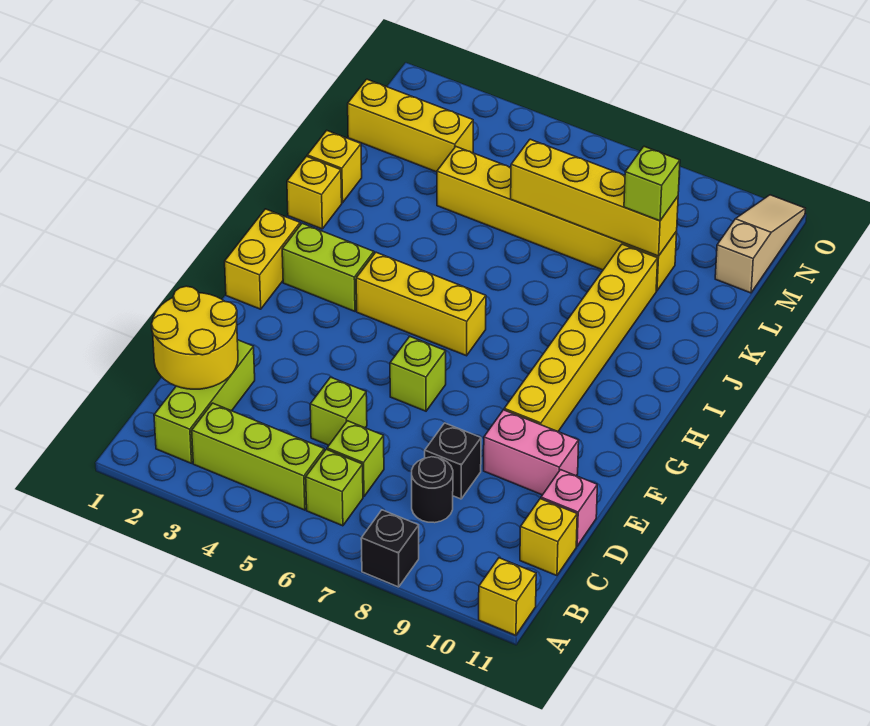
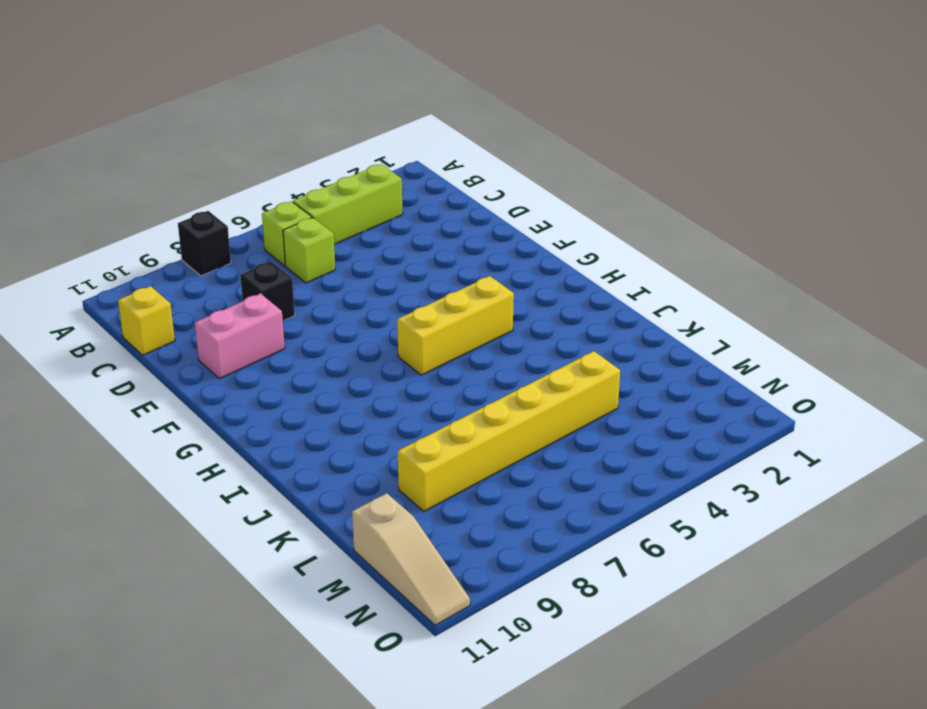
none -> yellow 1x1 brick [479,558,536,635]
none -> lime 1x3 brick [154,340,255,463]
none -> black 1x1 round brick [412,457,453,523]

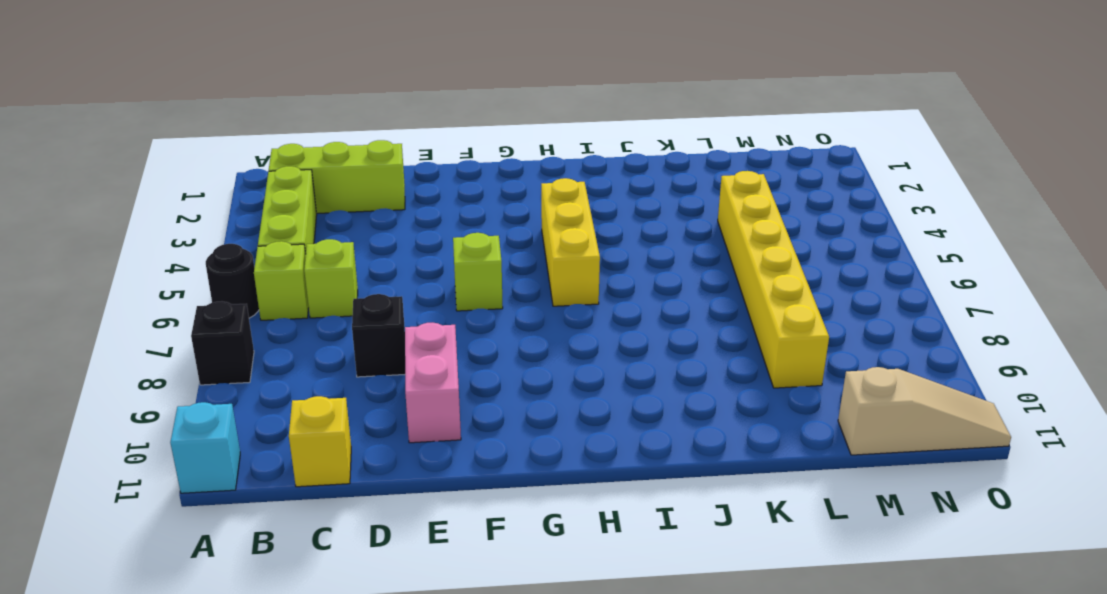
black 1x1 round brick [206,244,259,318] -> black 1x1 round brick moved to [412,457,453,523]
cyan 1x1 brick [170,402,240,493] -> yellow 1x1 brick [479,558,536,635]
none -> lime 1x1 brick [310,377,367,445]
none -> pink 1x1 brick [541,470,597,546]
none -> yellow 1x6 brick [504,244,658,431]

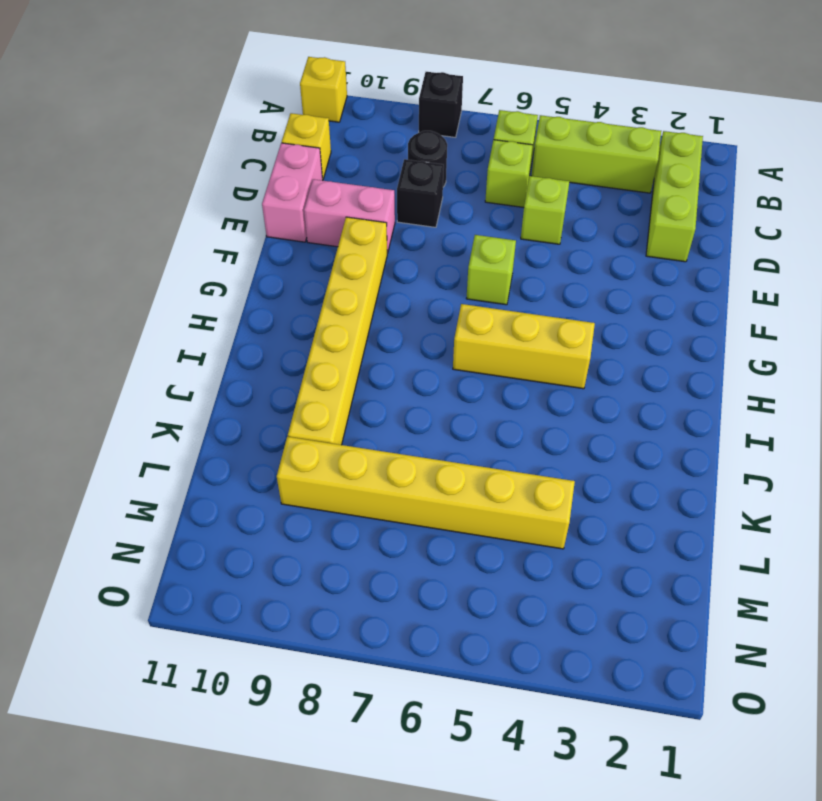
pink 1x2 brick [262,143,322,242] -> pink 1x1 brick [541,470,597,546]
none -> yellow 1x2 brick [225,209,300,309]
none -> lime 1x2 brick [282,223,374,311]
none -> yellow 1x1 brick [287,156,342,229]

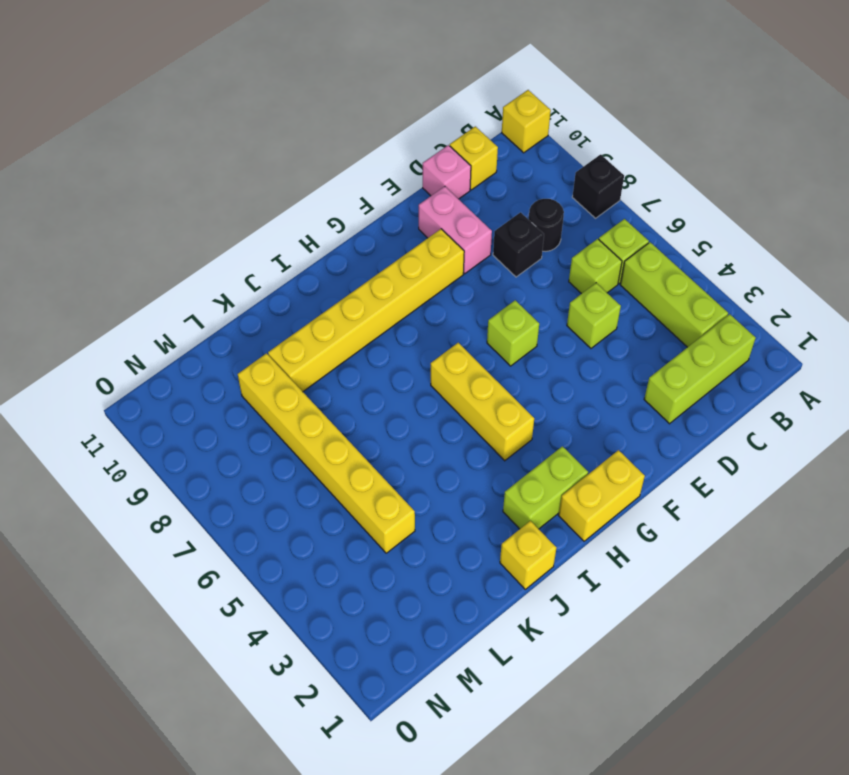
lime 1x2 brick [503,446,588,529] -> lime 1x2 brick turned to [282,223,374,311]
none -> yellow 1x1 brick [307,131,362,203]
none -> yellow 1x3 brick [348,79,473,172]
none -> tan 1x3 slope [715,195,805,293]

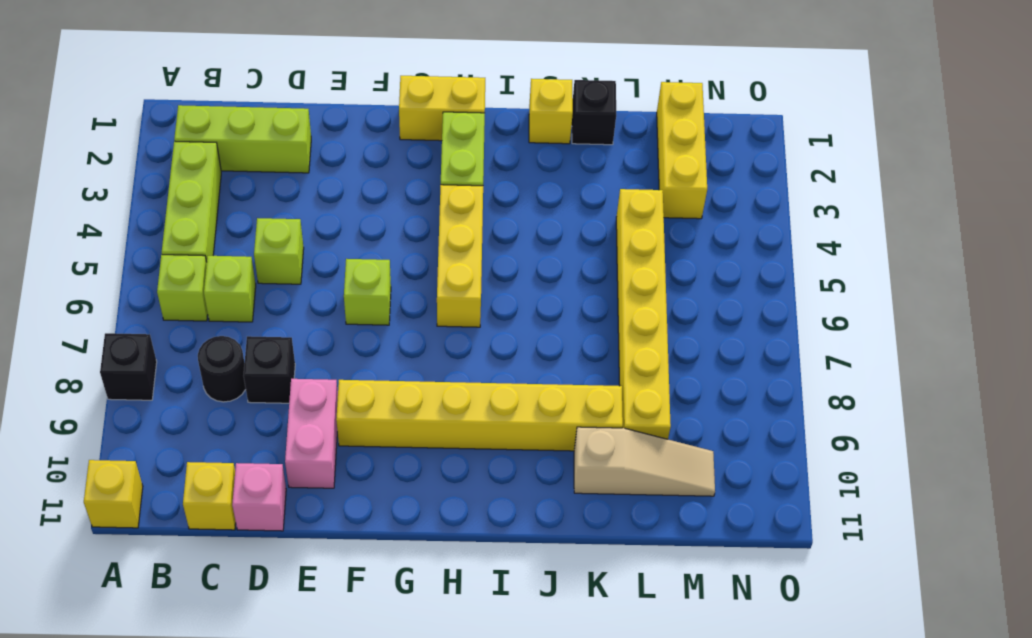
black 1x1 brick [572,80,616,145] -> yellow 1x1 brick [307,131,362,203]
tan 1x3 slope [574,427,715,496] -> tan 1x3 slope moved to [715,195,805,293]
none -> yellow 2x2 round brick [152,286,238,389]
none -> yellow 1x4 brick [511,139,678,256]
none -> lime 1x1 brick [624,147,680,221]

